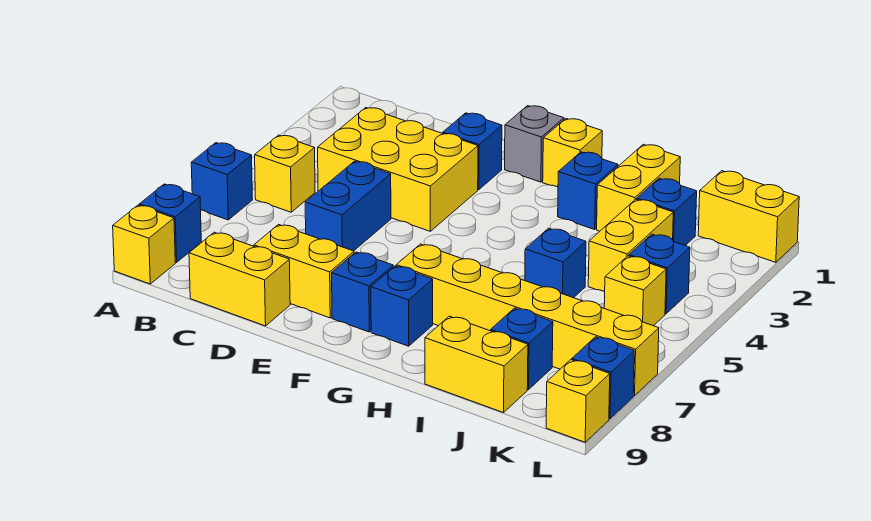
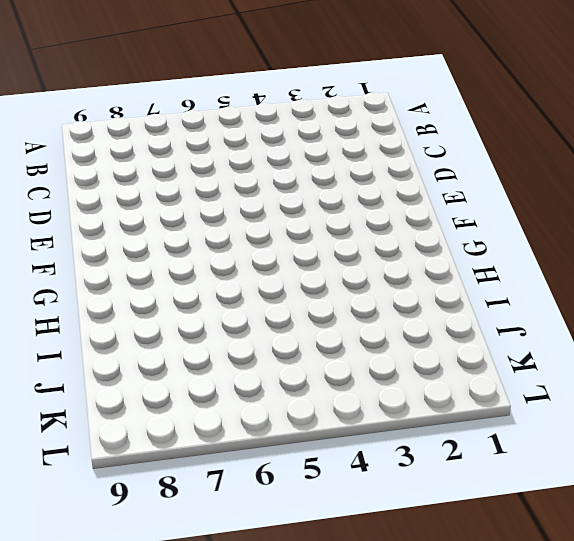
none -> blue 1x1 brick [191,143,252,220]
none -> blue 1x1 brick [139,184,201,262]
none -> yellow 1x1 brick [113,205,175,284]

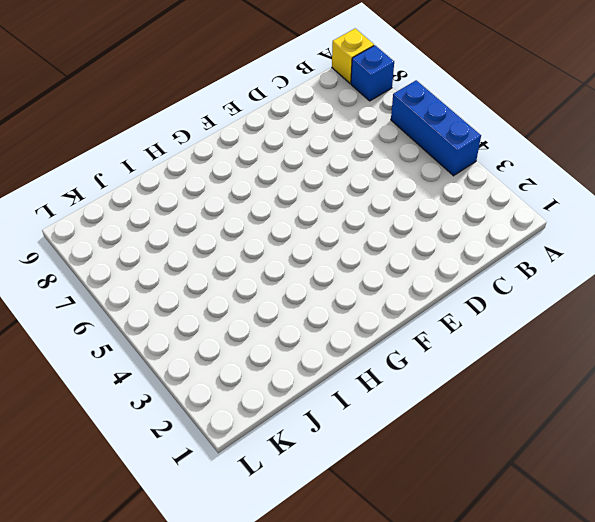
blue 1x3 brick [391,80,481,176] -> blue 1x1 brick [191,143,252,220]
none -> yellow 1x1 brick [255,135,315,212]
none -> yellow 2x3 brick [318,108,478,231]
none -> yellow 1x2 brick [189,232,290,326]

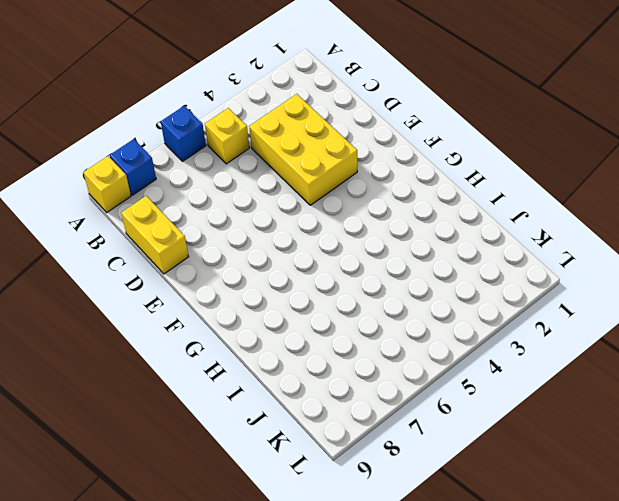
none -> blue 1x2 brick [305,161,391,251]
none -> yellow 1x2 brick [254,225,354,318]
none -> blue 1x1 brick [443,113,502,190]

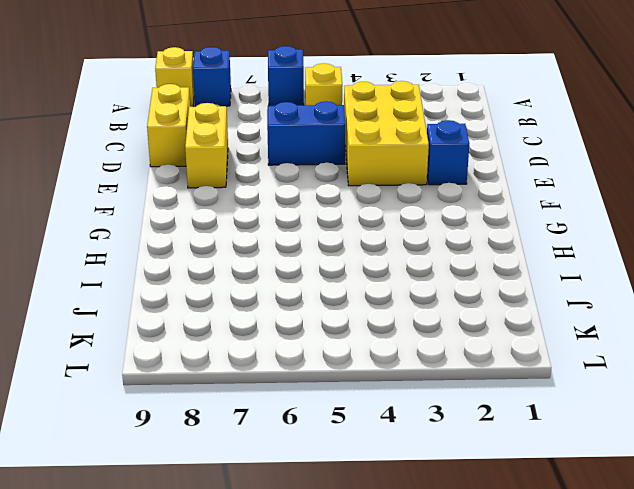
none -> grey 1x1 brick [505,106,564,182]
none -> blue 1x1 brick [332,252,393,332]
none -> yellow 1x1 brick [543,119,602,187]

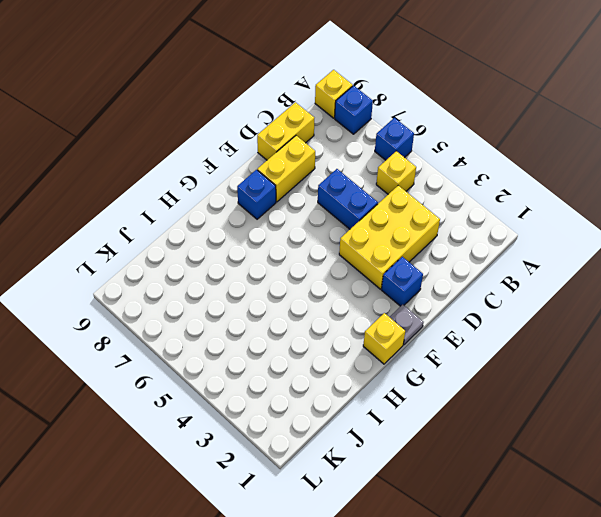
grey 1x1 plate [390,305,424,345] -> grey 1x1 brick [505,106,564,182]
none -> yellow 1x6 brick [396,244,659,396]
none -> blue 1x1 brick [371,266,433,346]
none -> blue 1x1 brick [558,152,618,229]

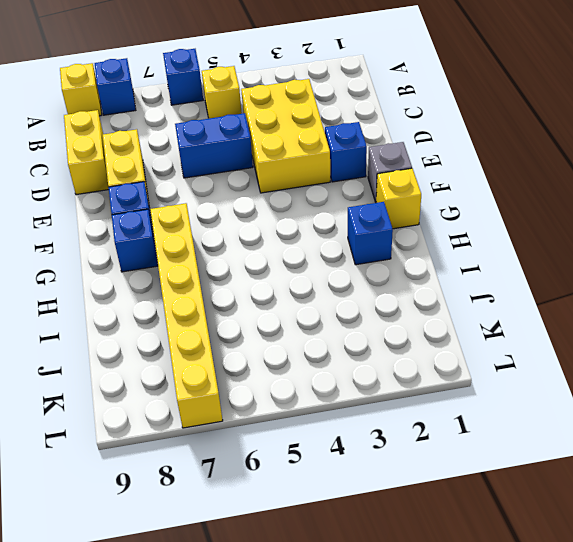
none -> yellow 1x2 brick [597,144,680,231]
none -> blue 1x1 brick [525,228,586,298]
none -> yellow 1x2 brick [425,316,528,413]

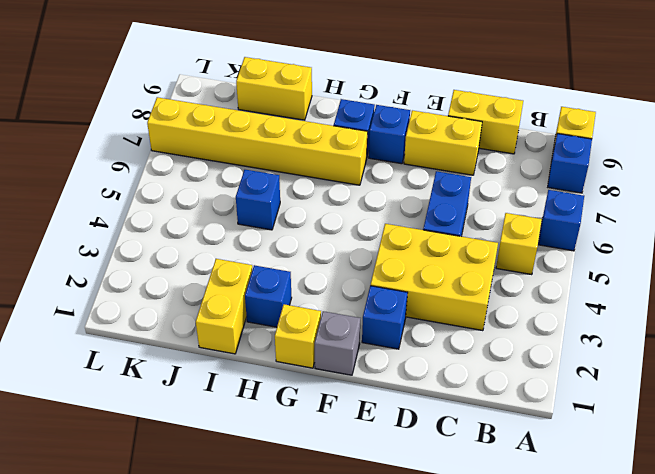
none -> blue 1x1 brick [637,178,697,245]
none -> yellow 1x2 brick [588,199,673,292]
none -> blue 1x1 brick [491,308,553,390]

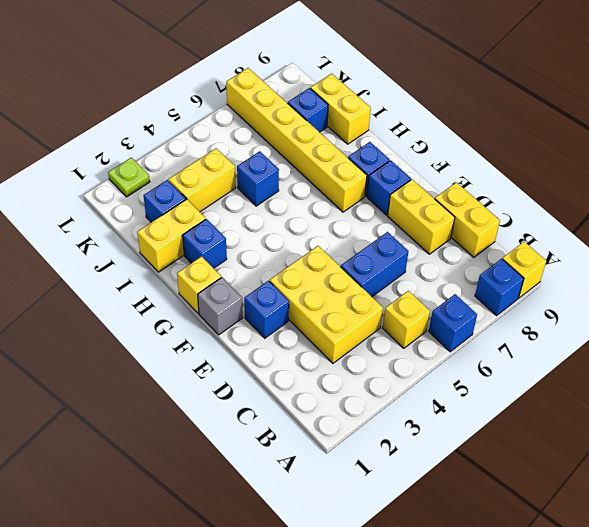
lime 1x1 plate [108,157,150,197] -> none
none -> yellow 1x2 brick [698,171,799,262]
none -> blue 1x1 brick [629,234,690,314]
none -> yellow 1x1 brick [604,256,666,326]

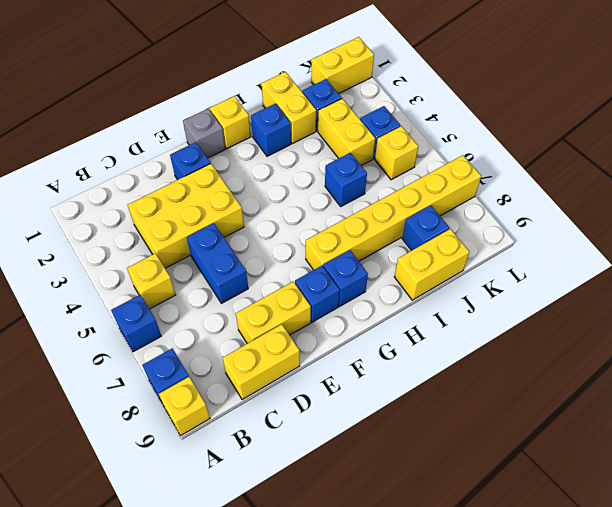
none -> blue 1x1 brick [572,337,634,419]
none -> yellow 1x1 brick [546,360,610,442]

